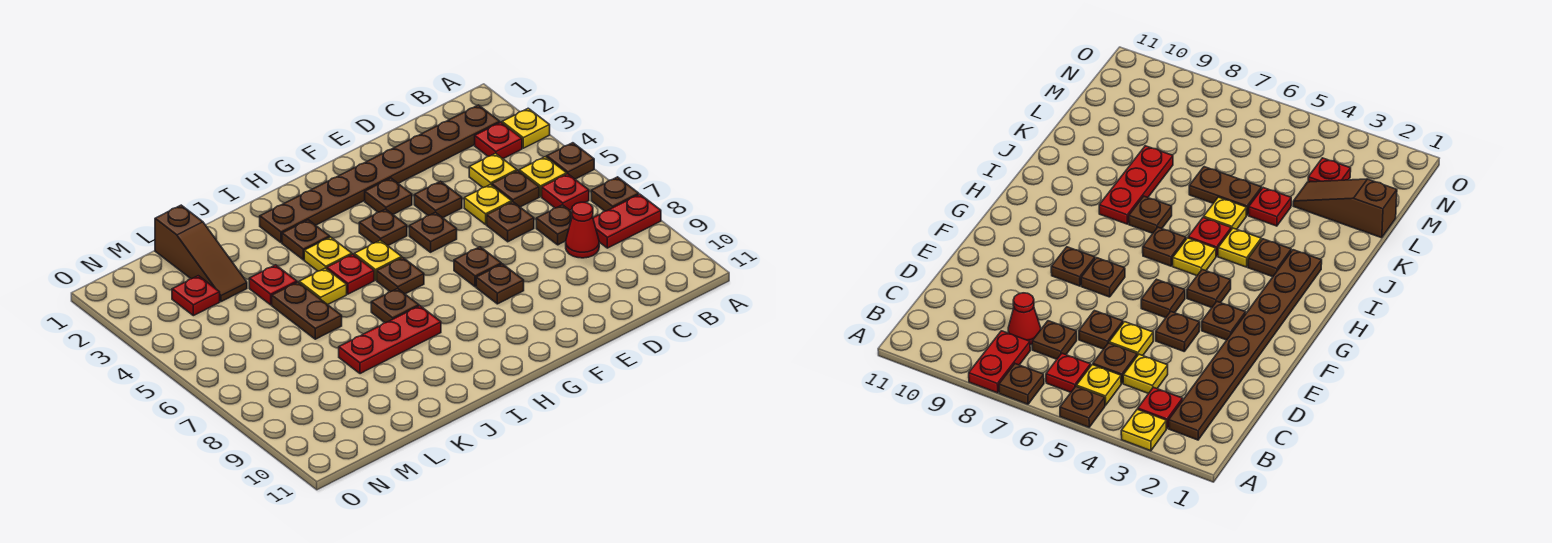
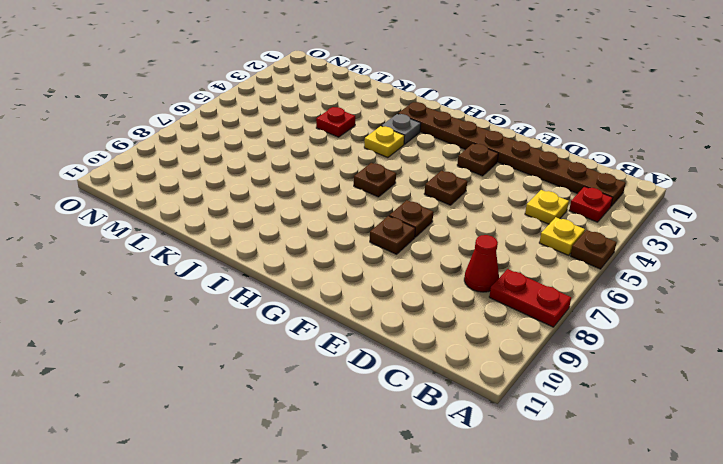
grey 1x1 plate [382,114,421,144] -> brown 1x1 plate [282,220,330,260]
none -> yellow 1x1 plate [502,108,550,148]
none -> brown 1x1 plate [591,177,639,211]
none -> red 1x1 plate [542,174,589,210]
none -> brown 1x1 plate [492,171,539,207]

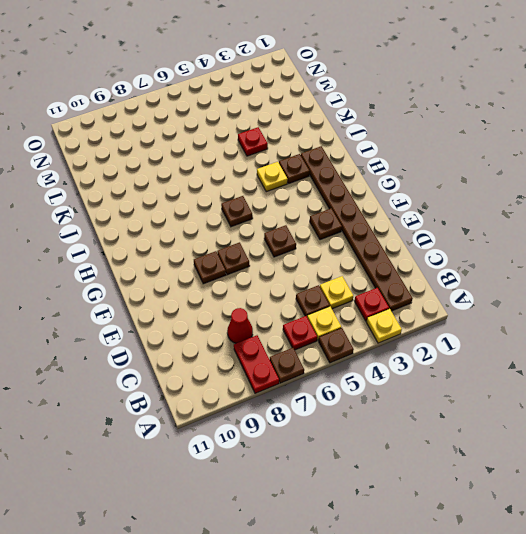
none -> brown 1x1 plate [536,205,572,245]
none -> yellow 1x1 plate [464,184,512,224]
none -> brown 1x1 plate [487,202,534,242]
none -> brown 1x1 plate [414,181,462,218]

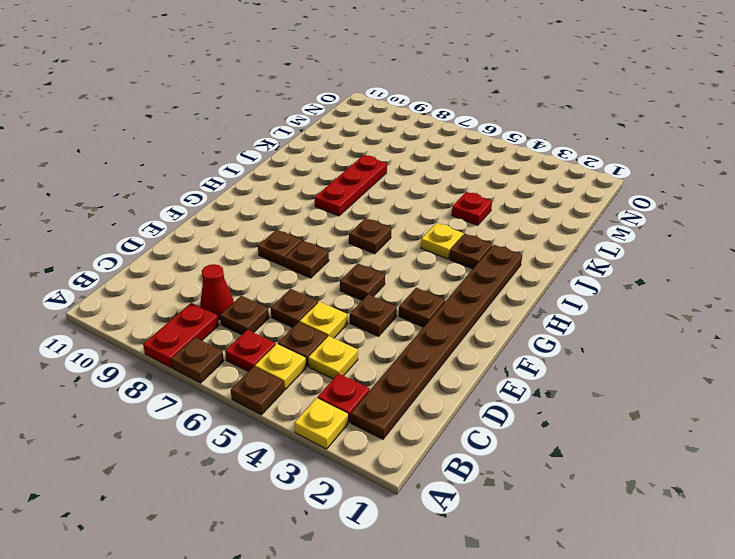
none -> brown 1x1 plate [359,209,407,246]
none -> yellow 1x1 plate [354,240,402,280]
none -> red 1x1 plate [327,254,374,294]
none -> brown 1x1 plate [371,289,419,323]

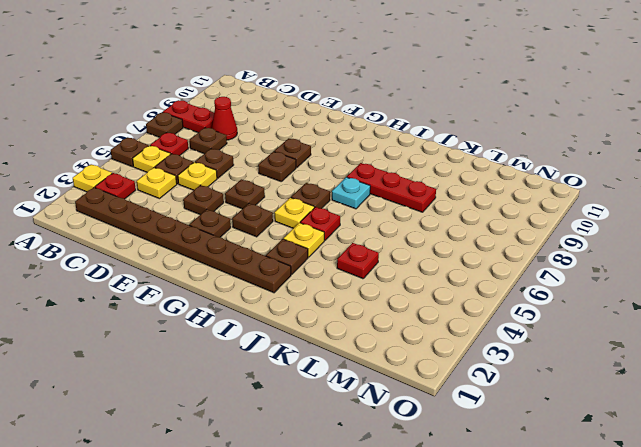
cyan 1x1 plate [332,177,370,209] -> brown 1x1 plate [371,289,419,323]
none -> yellow 1x1 plate [299,268,347,305]
none -> brown 1x2 plate [272,282,342,339]
none -> brown 1x3 slope [155,205,247,302]
none -> red 1x1 plate [172,276,220,316]

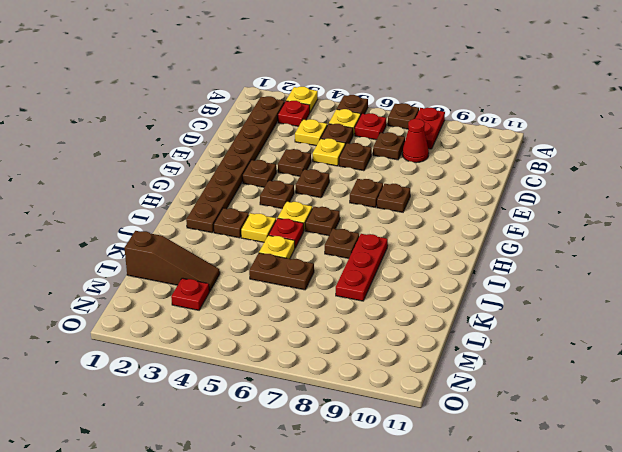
none -> red 1x1 plate [249,265,297,305]

